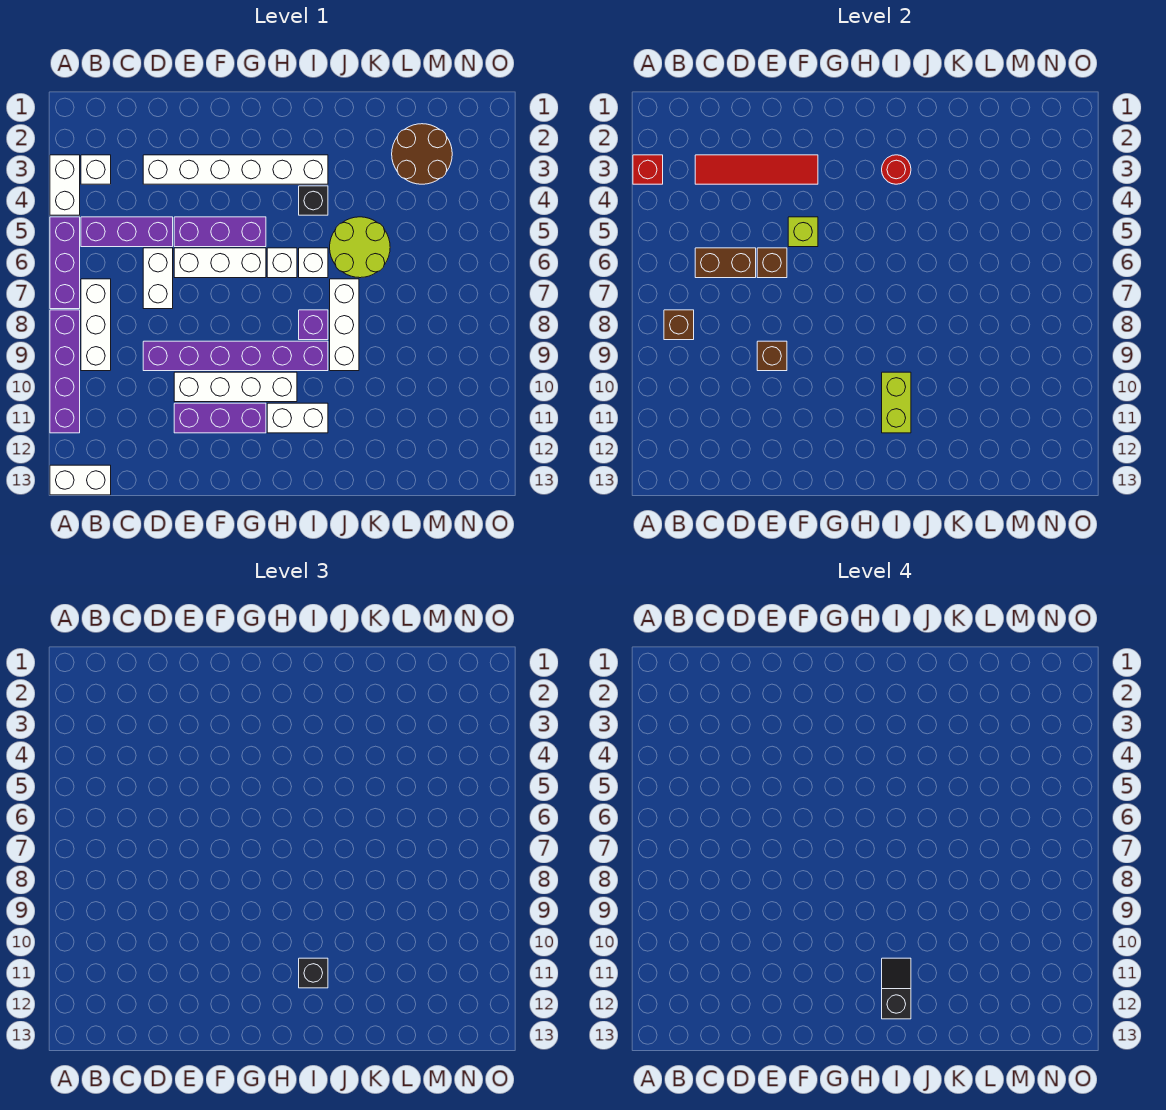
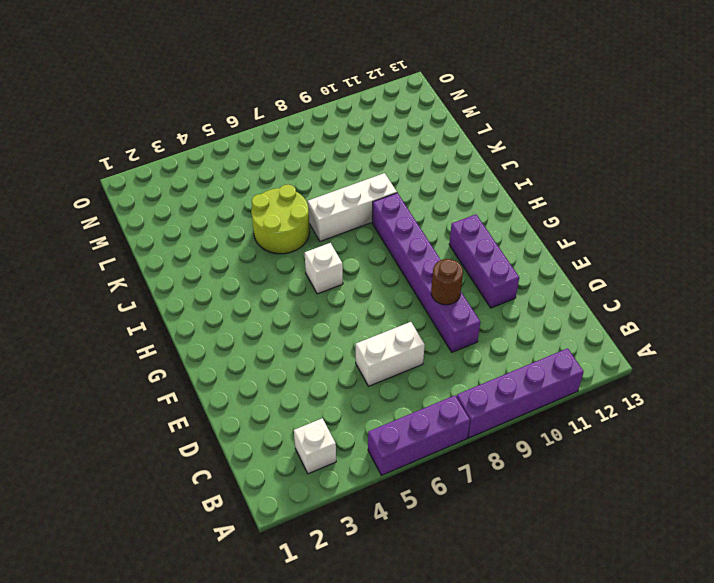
brown 1x1 round brick [431,259,463,305] -> brown 1x1 brick [757,341,787,371]
none -> white 1x2 brick [50,155,80,215]
none -> white 1x2 brick [50,465,111,495]
none -> purple 1x3 brick [81,217,173,247]
none -> white 1x3 brick [81,279,111,371]

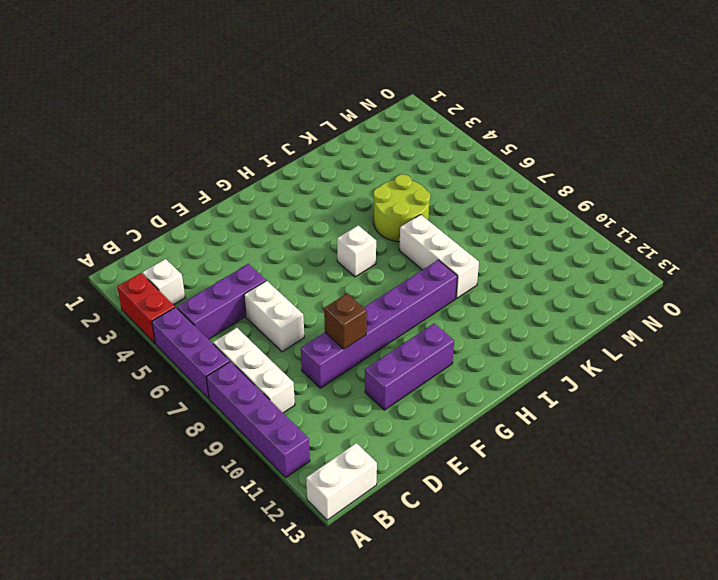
red 1x2 brick [117,273,175,343] -> white 1x2 brick [50,155,80,215]
none -> white 1x6 brick [143,155,328,184]
none -> purple 1x3 brick [174,217,266,247]
none -> white 1x3 brick [174,248,266,278]
none -> white 1x4 brick [174,372,297,402]

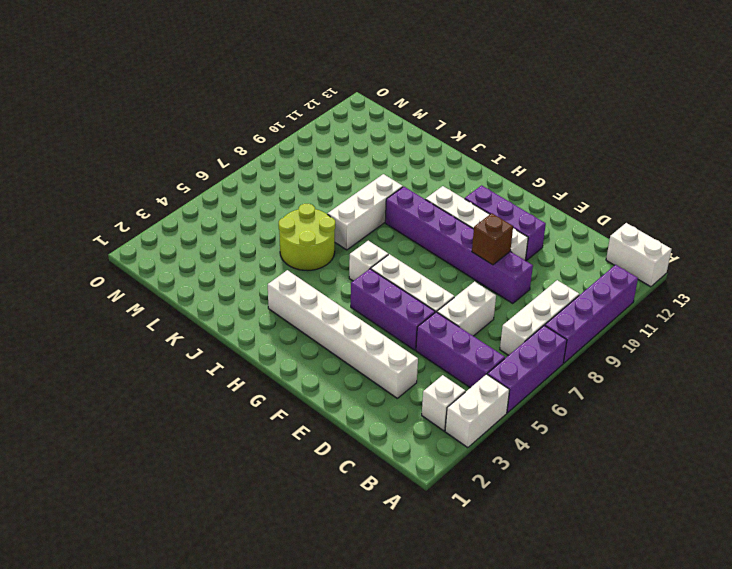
none -> white 1x2 brick [267,403,328,433]
none -> black 1x1 brick [299,186,328,215]
none -> white 1x1 brick [299,248,328,278]
none -> purple 1x1 brick [299,310,328,340]

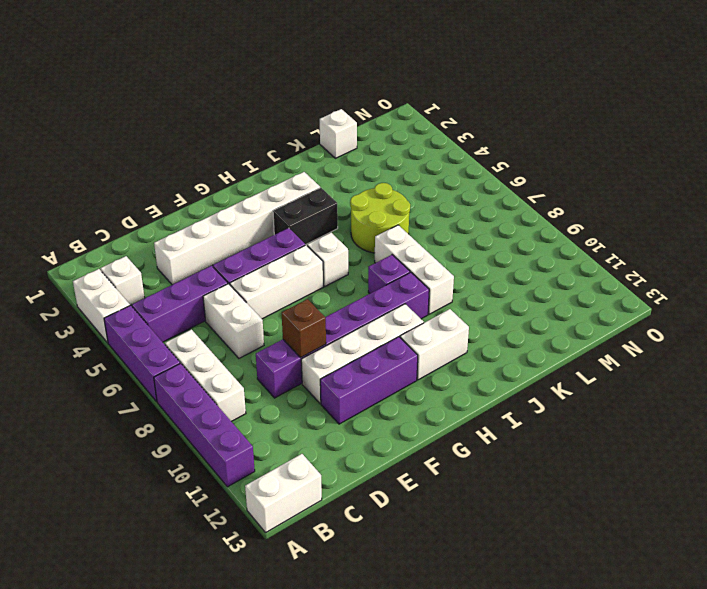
black 1x2 brick [273,188,338,245] -> black 1x1 brick [299,186,328,215]
white 1x1 brick [320,109,357,158] -> white 1x1 brick moved to [299,248,328,278]
none -> brown 2x2 round brick [392,124,452,184]
none -> red 1x1 brick [633,155,663,184]
none -> brown 1x1 brick [664,310,694,340]
none -> red 1x4 tile [695,155,818,184]

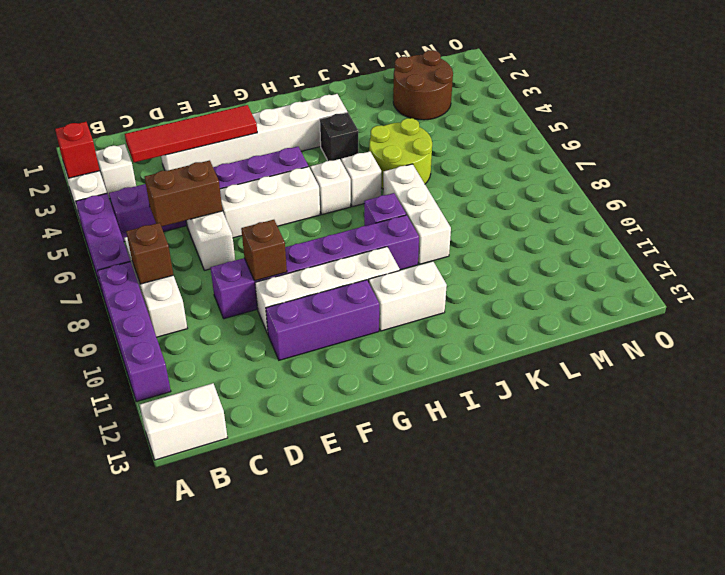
none -> brown 1x1 brick [757,248,787,278]
none -> lime 1x1 brick [788,217,818,247]
none -> red 1x1 round brick [882,155,911,184]
none -> lime 1x2 brick [882,372,911,433]

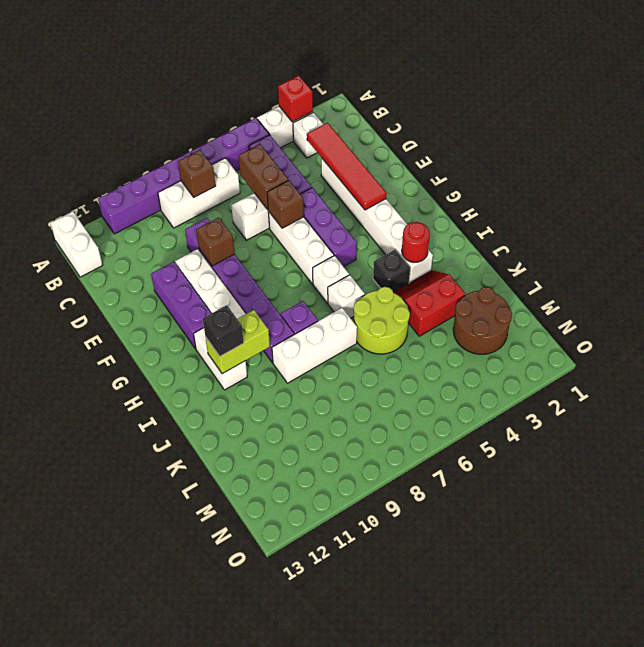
red 2x2 slope [393,270,466,336] -> none
none -> lime 1x1 brick [788,217,818,247]
none -> black 1x2 slope [882,958,911,1019]

